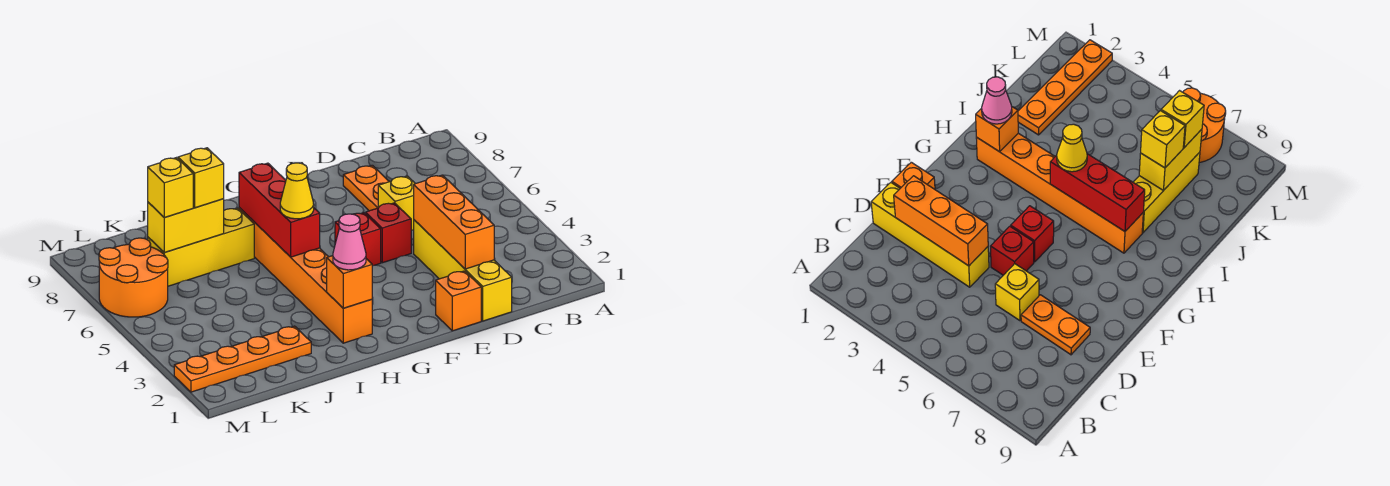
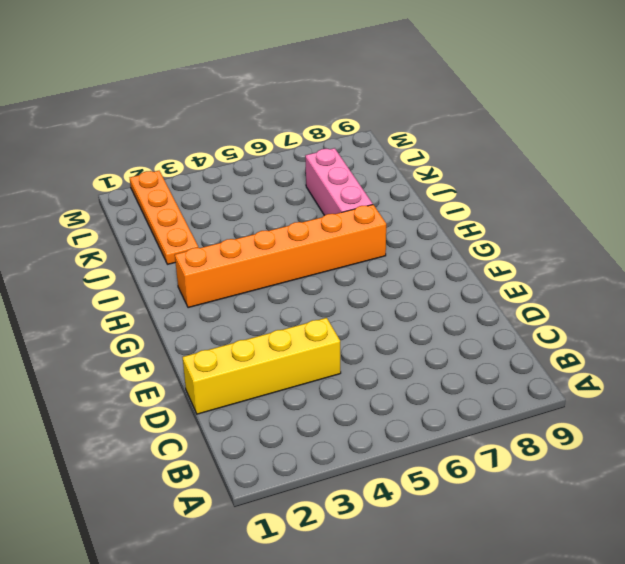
pink 1x3 brick [305,148,373,215] -> yellow 1x3 brick [148,208,254,286]
none -> yellow 1x1 brick [378,176,415,231]
none -> orange 1x2 plate [343,165,389,211]
none -> orange 1x1 brick [436,271,481,331]

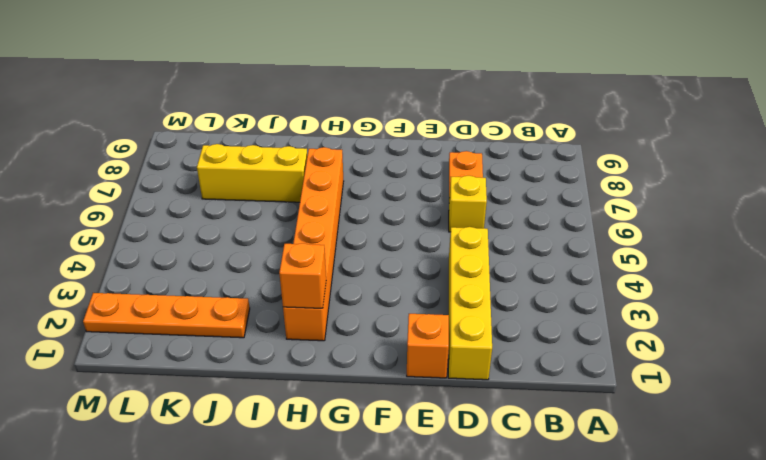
none -> red 1x1 brick [366,203,411,263]
none -> red 1x1 brick [335,213,381,266]
none -> orange 2x2 round brick [99,238,168,317]

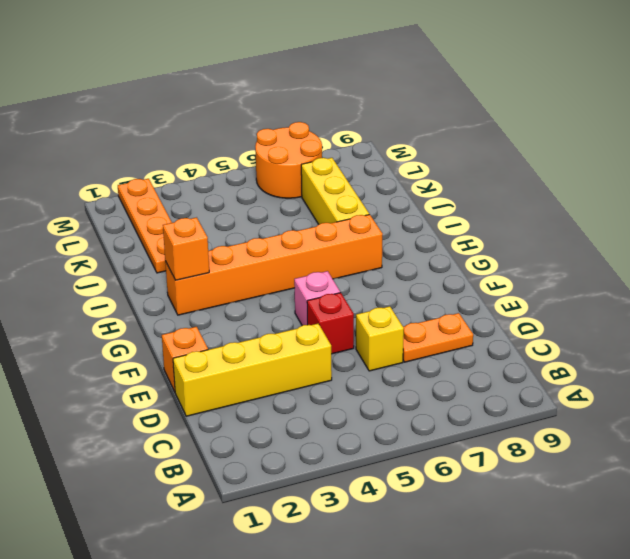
pink 1x1 brick [294,271,340,326] -> red 1x1 brick [335,213,381,266]
none -> orange 1x3 brick [414,175,494,269]
none -> red 1x3 brick [239,163,320,257]
none -> yellow 1x2 brick [148,199,224,253]

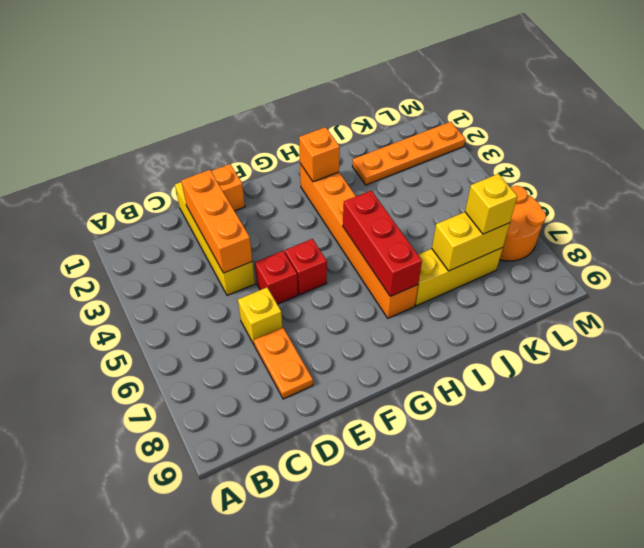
none -> pink 1x1 cone [333,214,366,270]
none -> yellow 1x1 cone [280,163,314,219]
none -> yellow 1x1 brick [178,148,224,208]

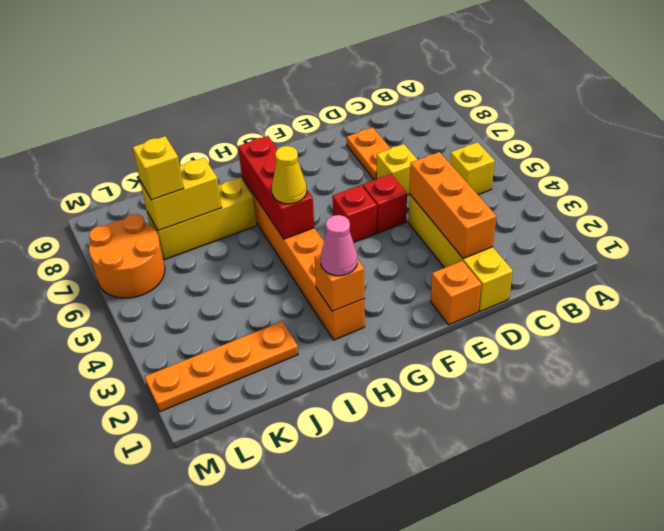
yellow 1x1 brick [450,142,495,195] -> yellow 1x1 brick moved to [178,148,224,208]

